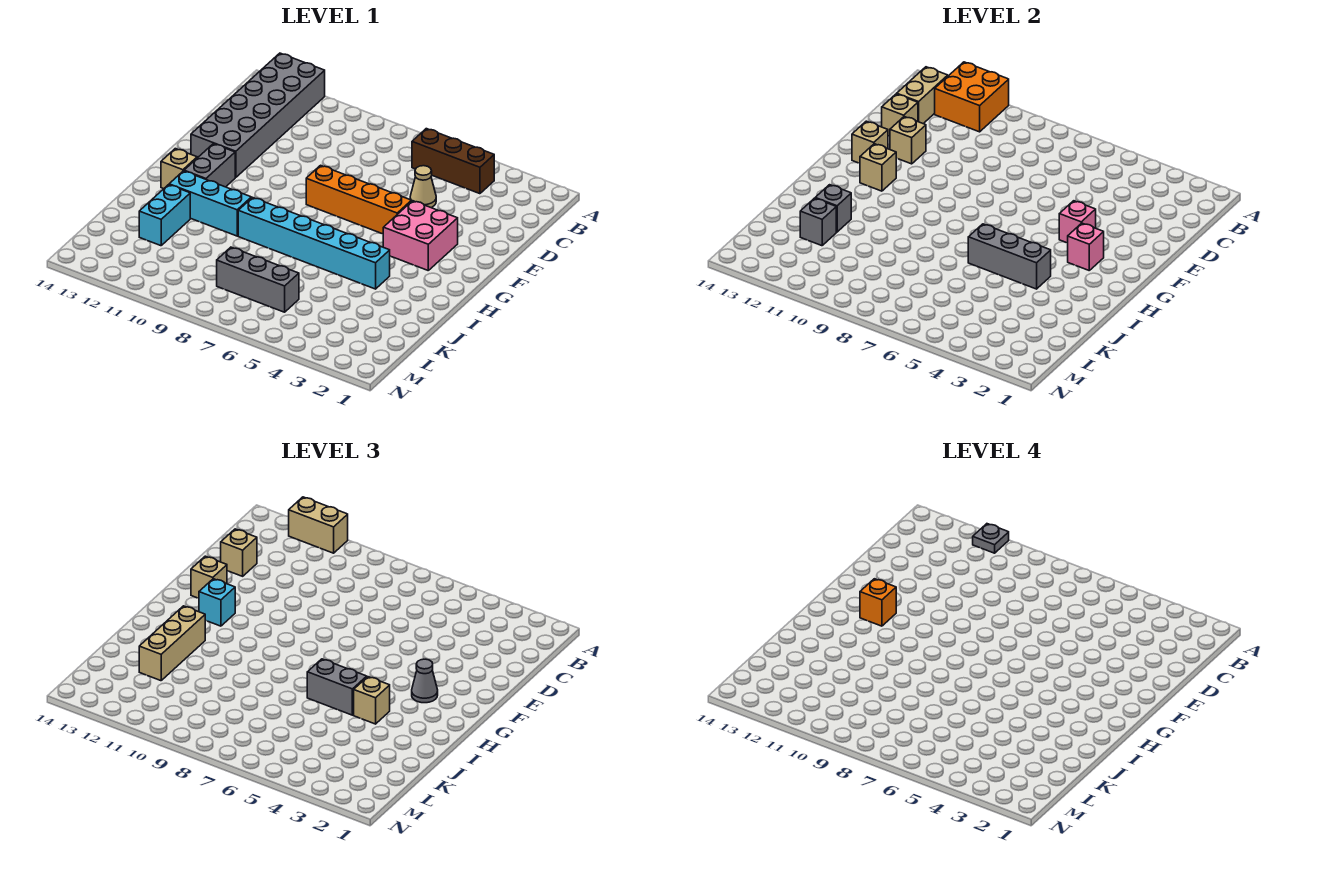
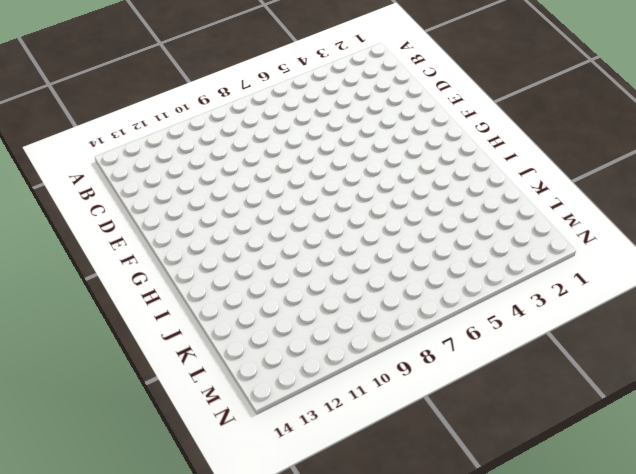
none -> grey 2x6 brick [191,53,325,178]
none -> brown 1x3 brick [412,129,494,194]
none -> tan 1x1 cone [410,166,436,208]
none -> pink 2x2 brick [383,201,458,270]

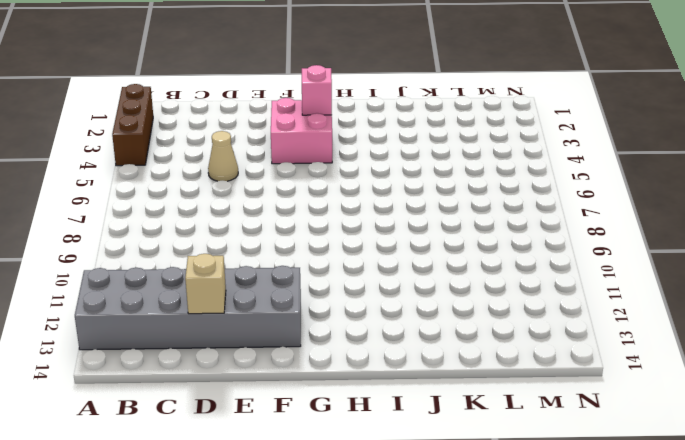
brown 1x3 brick [112,84,153,166] -> brown 1x3 brick moved to [412,129,494,194]
none -> orange 1x4 brick [306,165,412,234]
none -> grey 1x2 brick [184,144,235,187]
none -> tan 1x1 brick [161,149,197,189]
none -> cyan 1x6 brick [238,197,390,289]

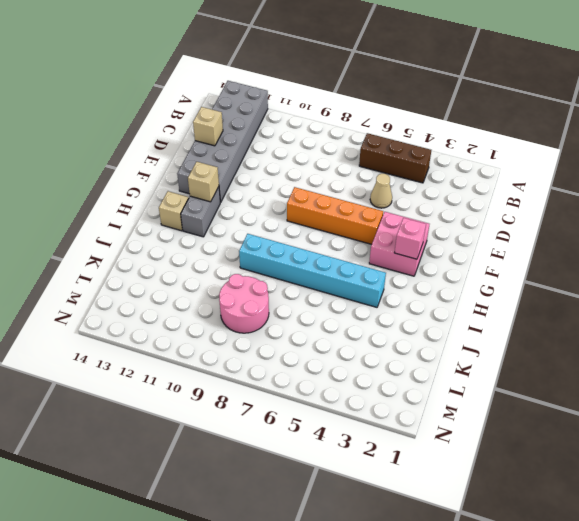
pink 2x2 round brick [219,274,269,333] -> grey 1x3 brick [217,247,299,312]
none -> cyan 1x3 brick [169,171,251,236]
none -> cyan 1x2 brick [139,185,190,246]
none -> orange 2x2 brick [935,62,1009,132]
none -> tan 1x2 brick [897,67,948,124]

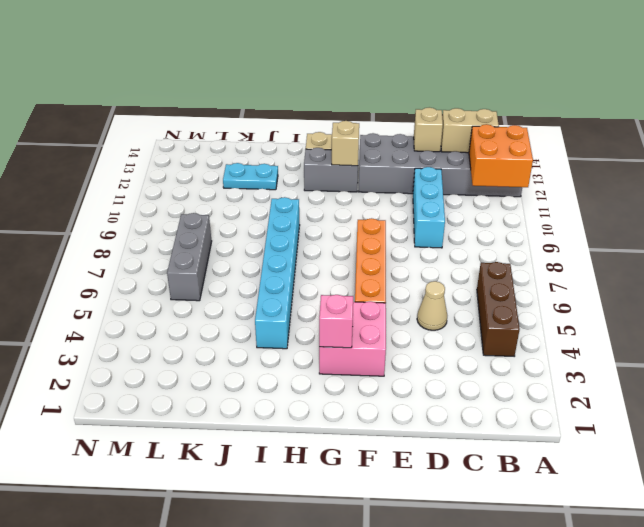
cyan 1x3 brick [413,167,445,248] -> cyan 1x3 brick moved to [169,171,251,236]
cyan 1x2 plate [223,163,278,190] -> cyan 1x2 brick [139,185,190,246]
none -> tan 1x1 brick [890,117,926,164]
none -> pink 1x1 brick [1059,201,1096,243]
none -> tan 1x1 brick [852,121,888,163]
none -> grey 1x3 brick [968,224,1051,289]

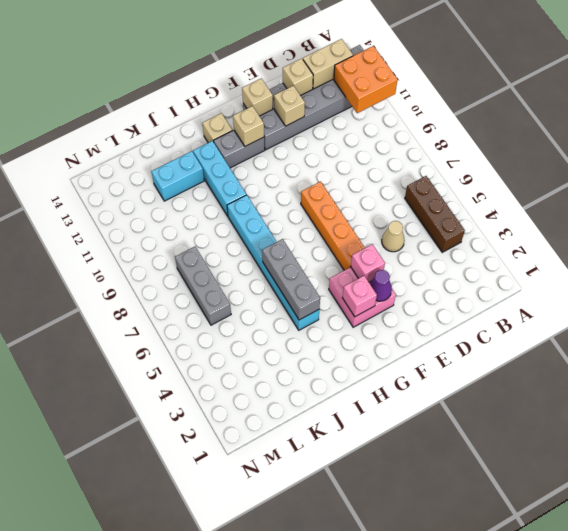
purple 1x1 cone [370,270,392,301] -> none
none -> grey 1x1 brick [815,185,851,232]
none -> grey 1x1 brick [800,198,836,246]
none -> tan 1x2 brick [289,497,348,553]
none -> tan 1x1 brick [221,529,257,576]

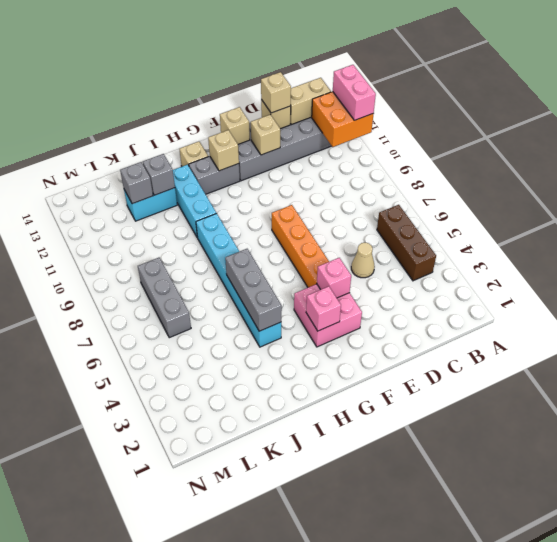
pink 1x2 brick [333,65,376,120] -> tan 1x2 brick [289,497,348,553]
none -> tan 1x1 brick [191,556,227,598]
none -> grey 1x1 cone [412,659,438,703]
none -> cyan 1x1 brick [199,579,235,626]
none -> tan 1x1 brick [354,677,390,724]

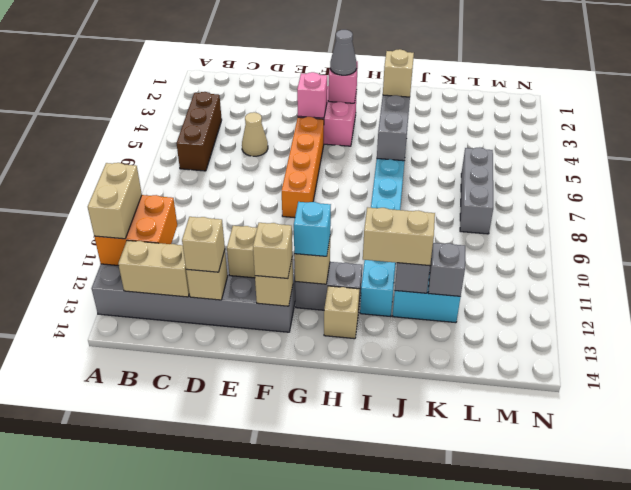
tan 1x2 brick [363,207,435,266] -> tan 1x3 brick [139,606,205,681]
none -> grey 1x2 brick [307,659,367,715]
none -> grey 1x1 plate [973,524,1009,553]
none -> orange 1x1 brick [860,579,896,626]

